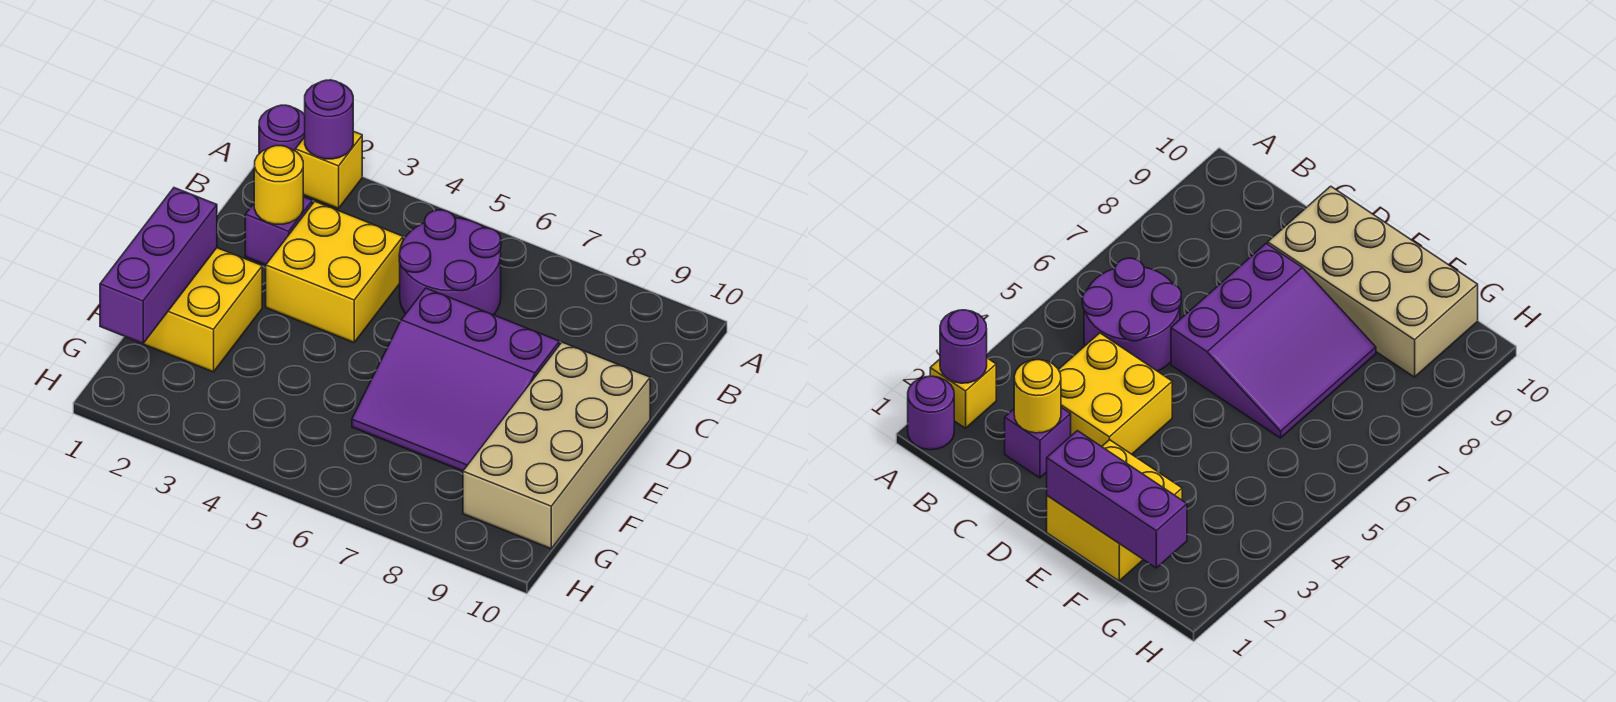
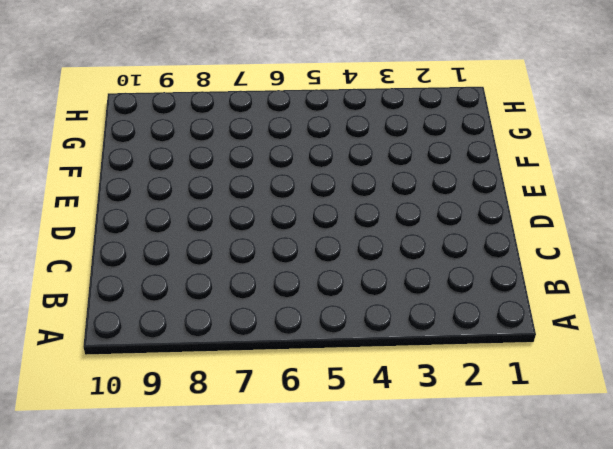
none -> purple 1x1 round brick [259,105,305,154]
none -> yellow 1x1 brick [295,131,362,209]

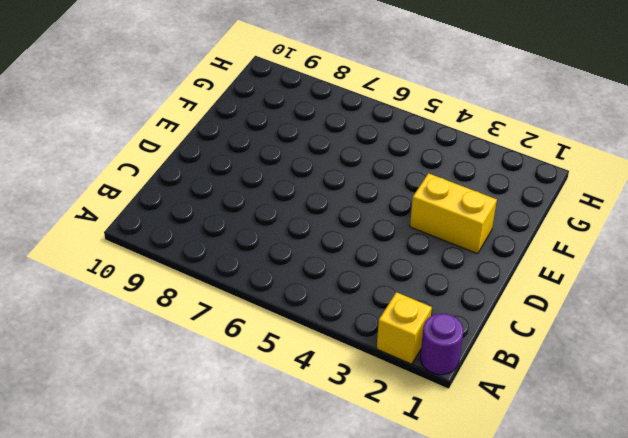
yellow 1x2 brick [410,173,497,254] -> yellow 2x2 brick [126,248,262,372]
none -> purple 2x2 round brick [399,210,501,315]
none -> purple 1x1 brick [245,197,312,265]

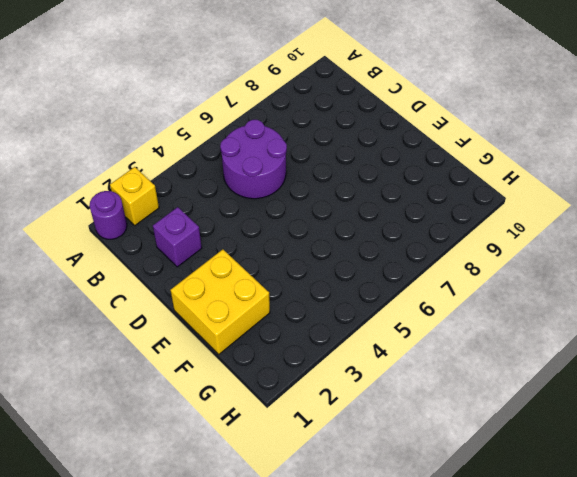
none -> yellow 2x2 brick [266,201,403,343]
none -> purple 3x3 slope [352,288,560,471]

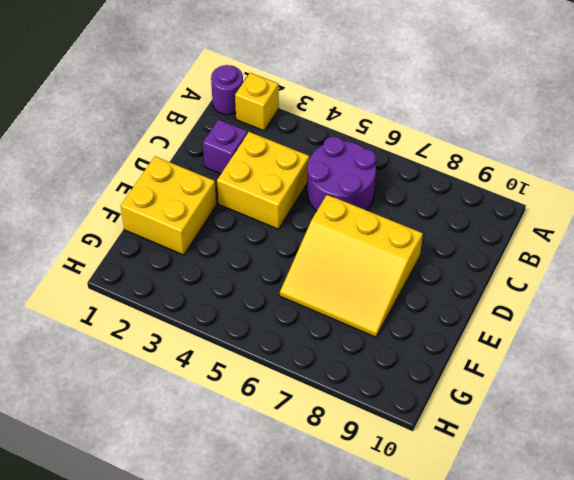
yellow 3x3 slope [280,195,423,337] -> purple 3x3 slope [352,288,560,471]
none -> tan 2x4 brick [463,342,650,549]
none -> purple 1x1 round brick [305,80,353,159]

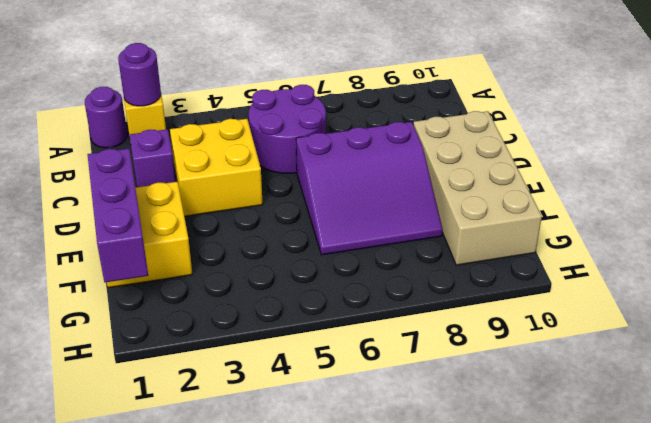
none -> yellow 1x1 round brick [254,146,303,224]

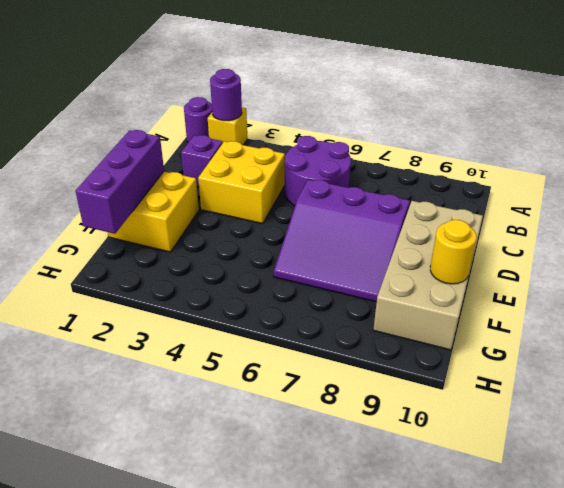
yellow 1x1 round brick [430,220,477,284] -> yellow 1x1 round brick moved to [254,146,303,224]

